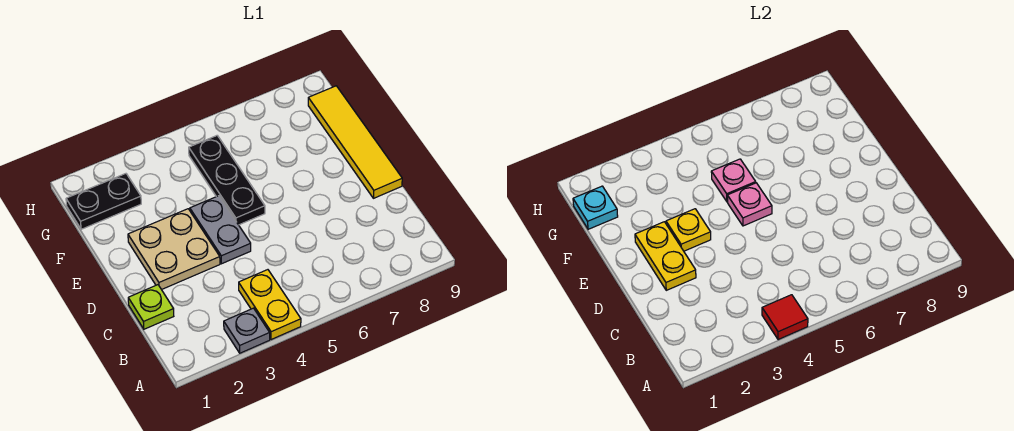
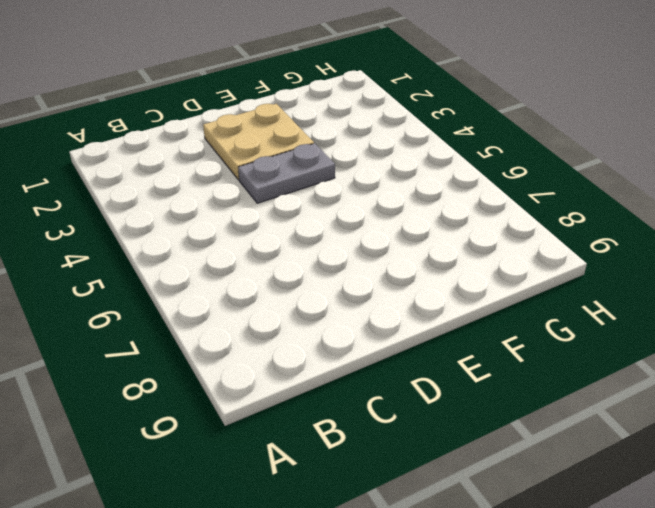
none -> grey 1x1 plate [224,308,270,353]
none -> yellow 1x2 plate [239,270,301,340]
none -> lime 1x1 plate [128,285,174,329]

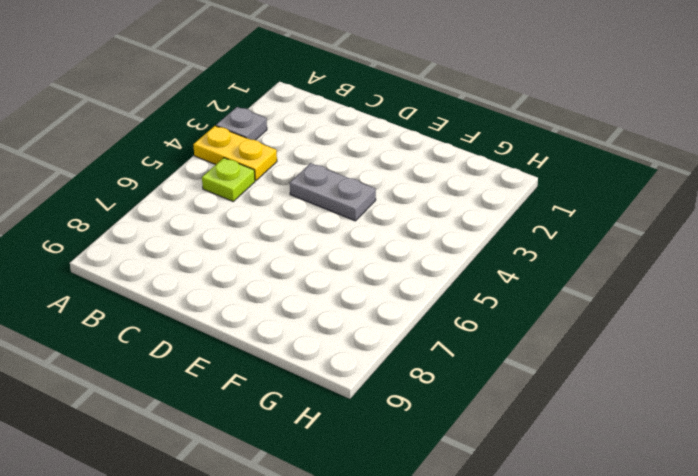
lime 1x1 plate [202,158,255,201] -> lime 1x1 plate moved to [128,285,174,329]
none -> tan 2x2 plate [128,209,220,290]
none -> yellow 1x4 tile [308,86,402,198]
none -> black 1x3 plate [189,136,265,225]

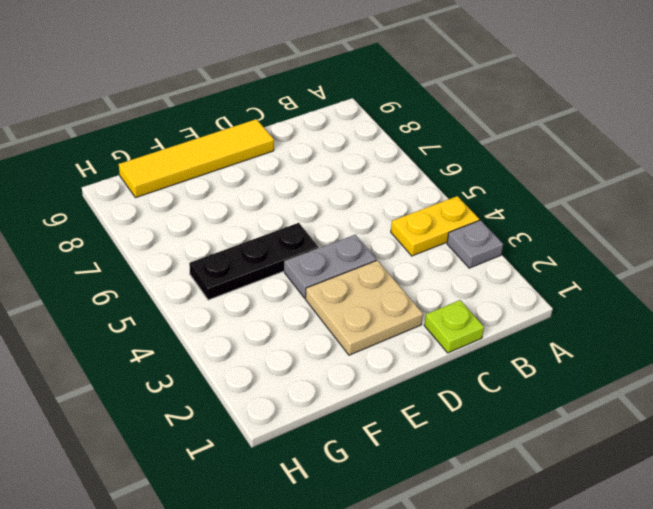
none -> black 1x2 plate [66,174,141,229]
none -> red 1x1 tile [762,295,808,340]
none -> yellow 1x2 plate [635,222,696,290]

